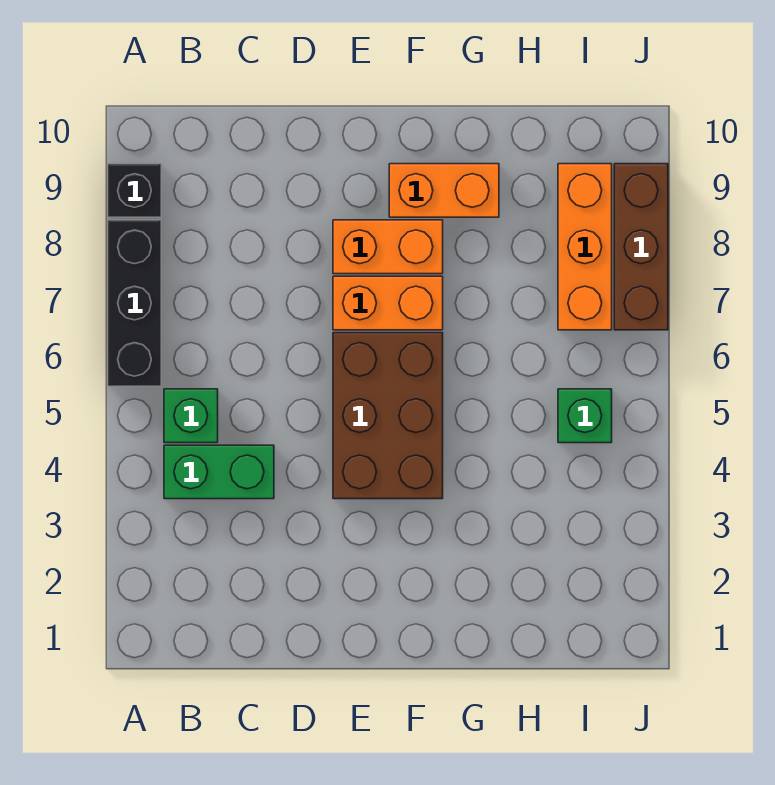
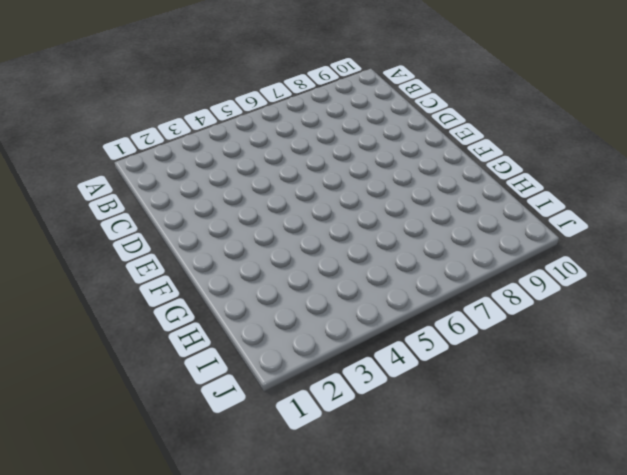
none -> black 1x3 brick [108,220,161,386]
none -> black 1x1 brick [108,164,161,217]

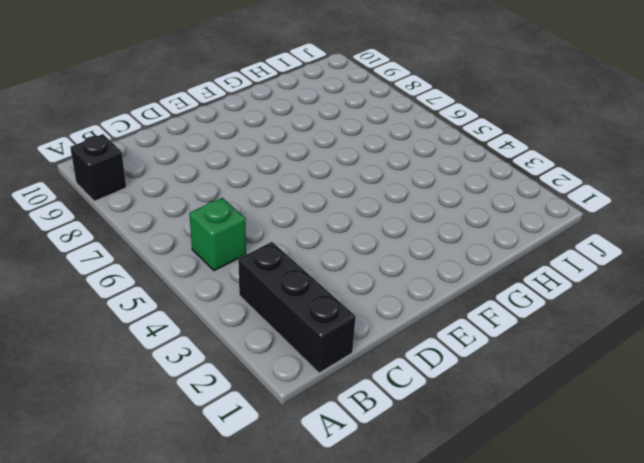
black 1x3 brick [238,242,356,373] -> black 1x3 brick moved to [108,220,161,386]
none -> green 1x2 brick [164,445,274,499]
none -> brown 2x3 brick [333,333,443,499]

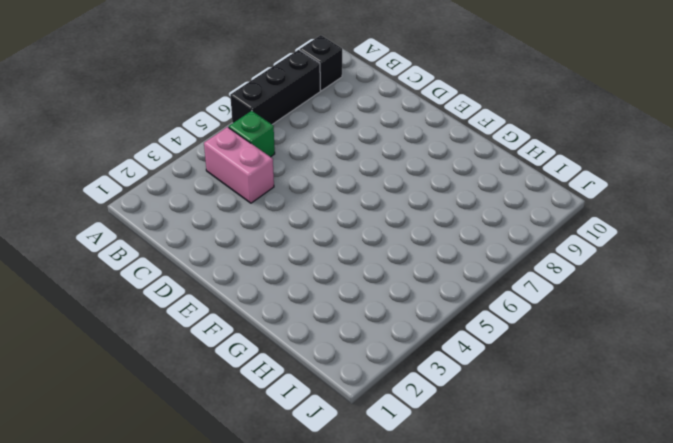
pink 1x2 brick [204,127,274,203] -> green 1x2 brick [164,445,274,499]
none -> brown 2x3 brick [333,333,443,499]
none -> orange 1x2 brick [333,276,443,330]

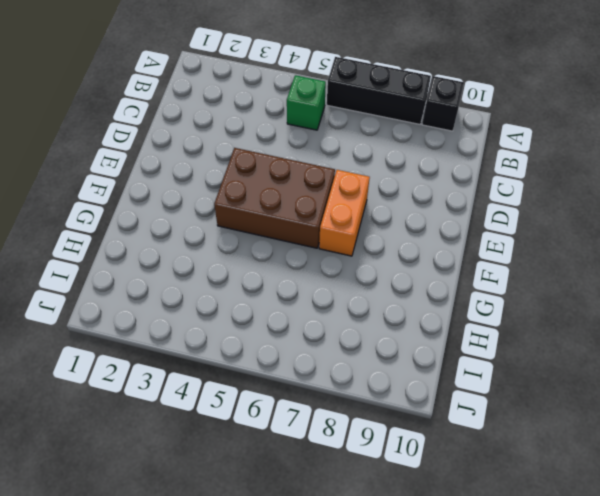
none -> green 1x2 brick [164,445,274,499]
none -> orange 1x2 brick [333,220,443,274]

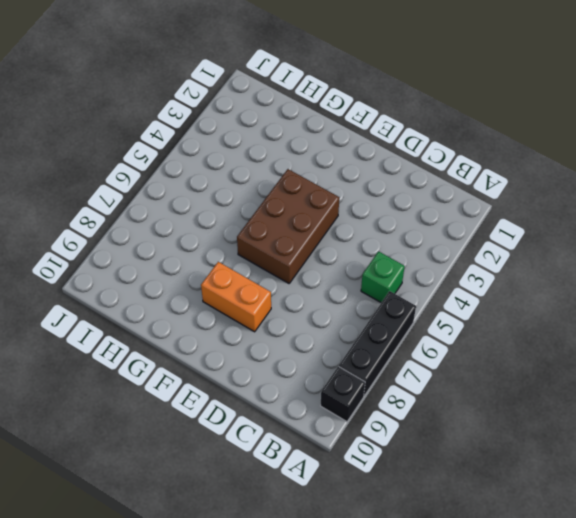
none -> green 1x2 brick [164,445,274,499]
none -> orange 1x2 brick [333,276,443,330]

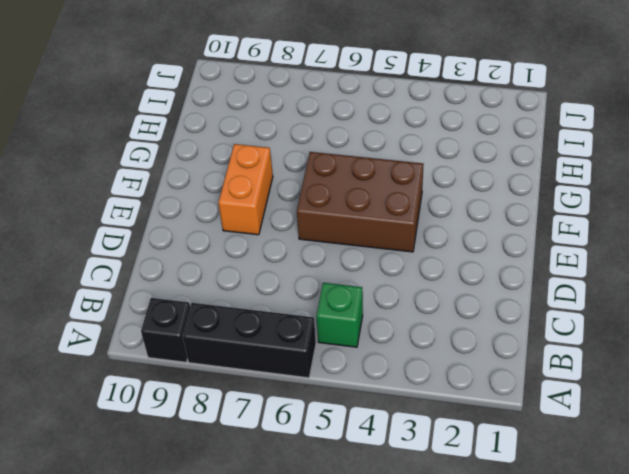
none -> green 1x2 brick [164,445,274,499]
none -> orange 1x2 brick [333,276,443,330]

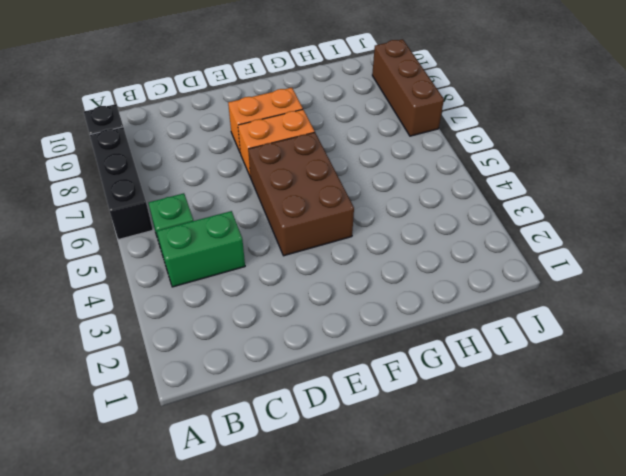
none -> orange 1x2 brick [389,164,499,217]
none -> green 1x1 brick [558,389,612,443]

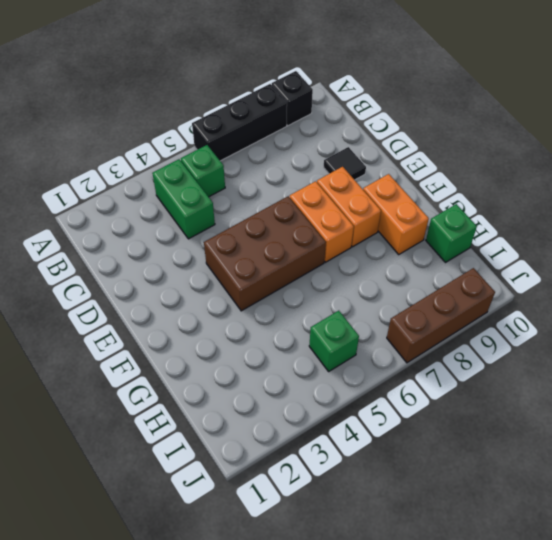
black 1x1 tile [324,147,366,180] -> none
green 1x1 brick [426,204,477,262] -> none
none -> orange 1x3 brick [558,164,612,330]

